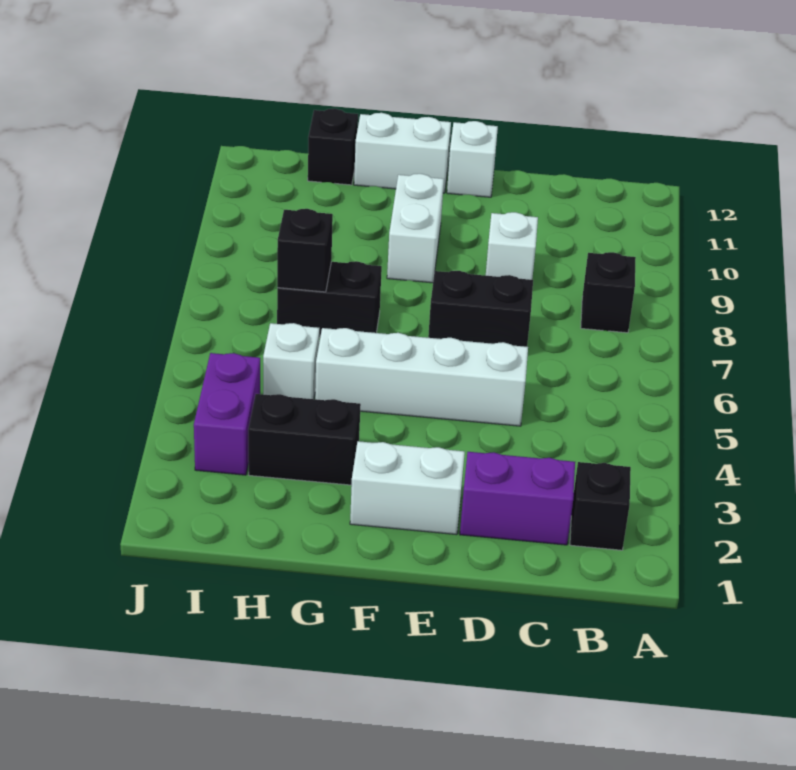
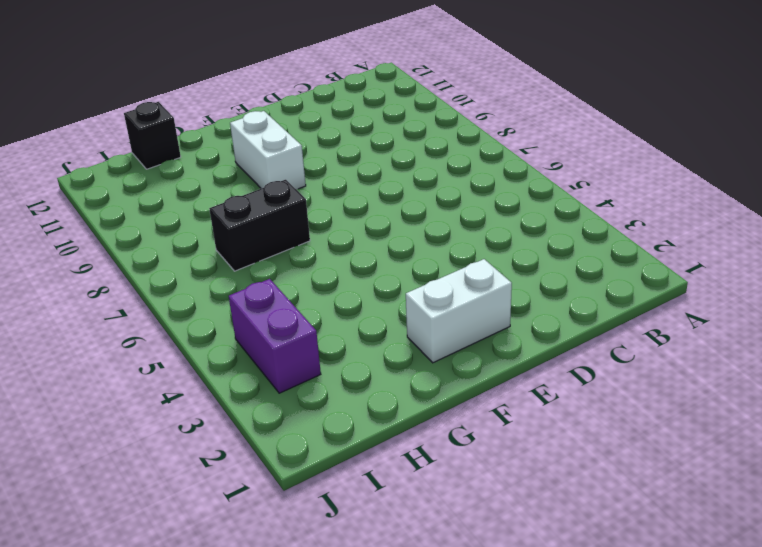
none -> black 1x1 brick [570,462,631,550]
none -> black 1x1 brick [581,252,636,333]
none -> purple 1x2 brick [460,452,575,545]

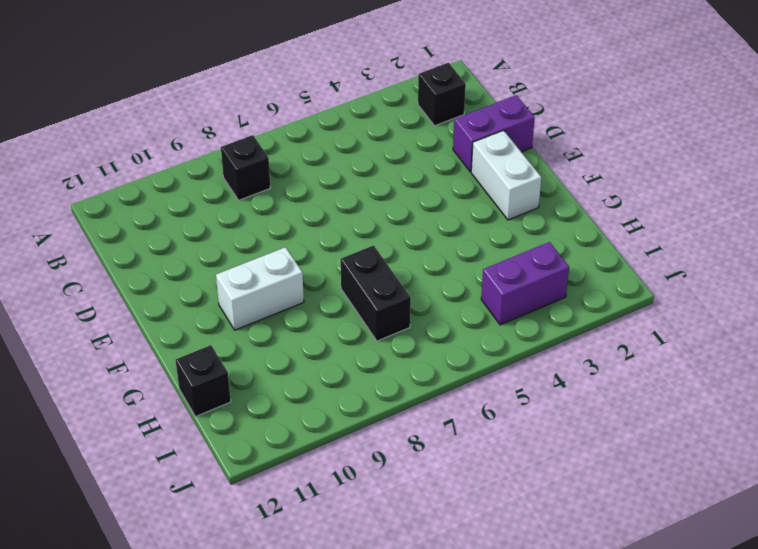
purple 1x2 brick [453,95,535,172] -> purple 1x2 brick turned to [460,452,575,545]
none -> white 1x4 brick [315,328,528,426]
none -> black 1x2 brick [428,271,533,347]
none -> white 1x1 brick [486,212,538,280]

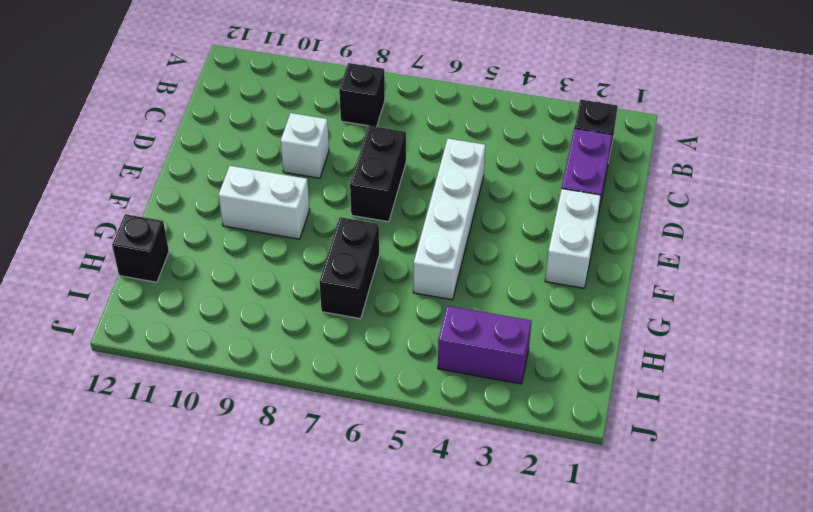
none -> white 1x1 brick [447,121,498,197]
none -> white 1x2 brick [354,113,451,193]
none -> black 1x2 brick [248,394,361,485]

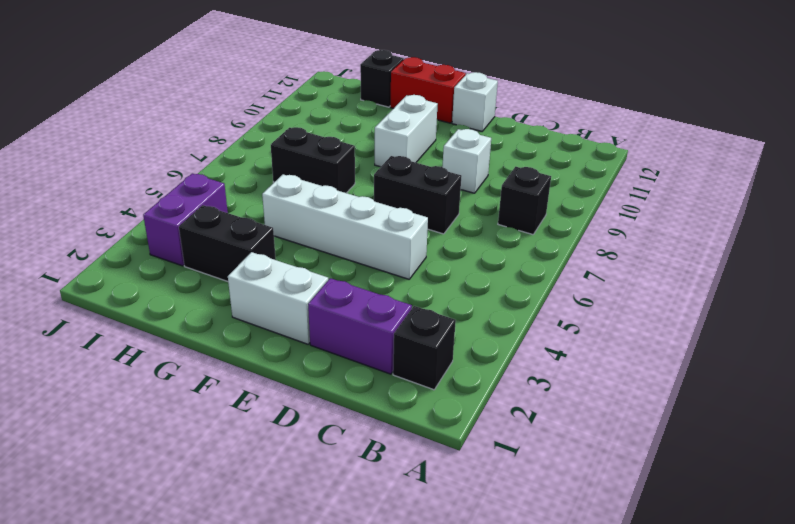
red 1x2 brick [390,57,466,123] -> white 1x2 brick [354,113,451,193]
none -> white 1x1 brick [263,323,319,399]
none -> black 1x1 brick [277,209,333,292]

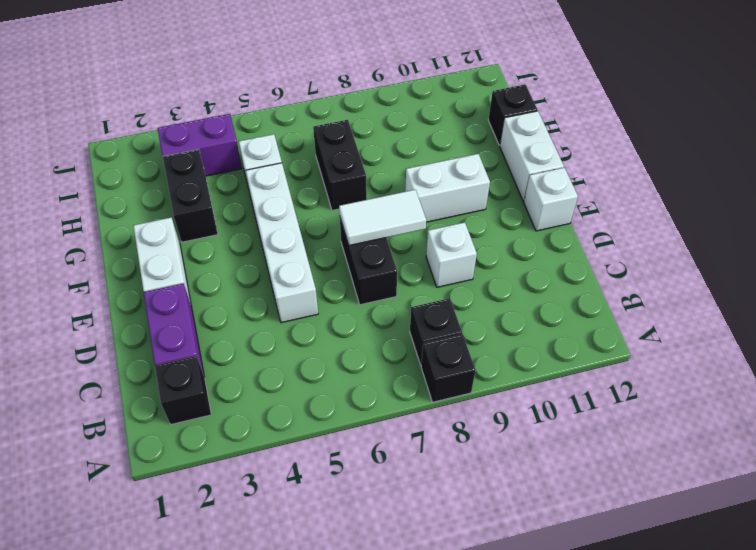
black 1x1 brick [421,334,476,402] -> black 1x1 brick moved to [277,209,333,292]
white 1x2 tile [339,190,426,245] -> none

